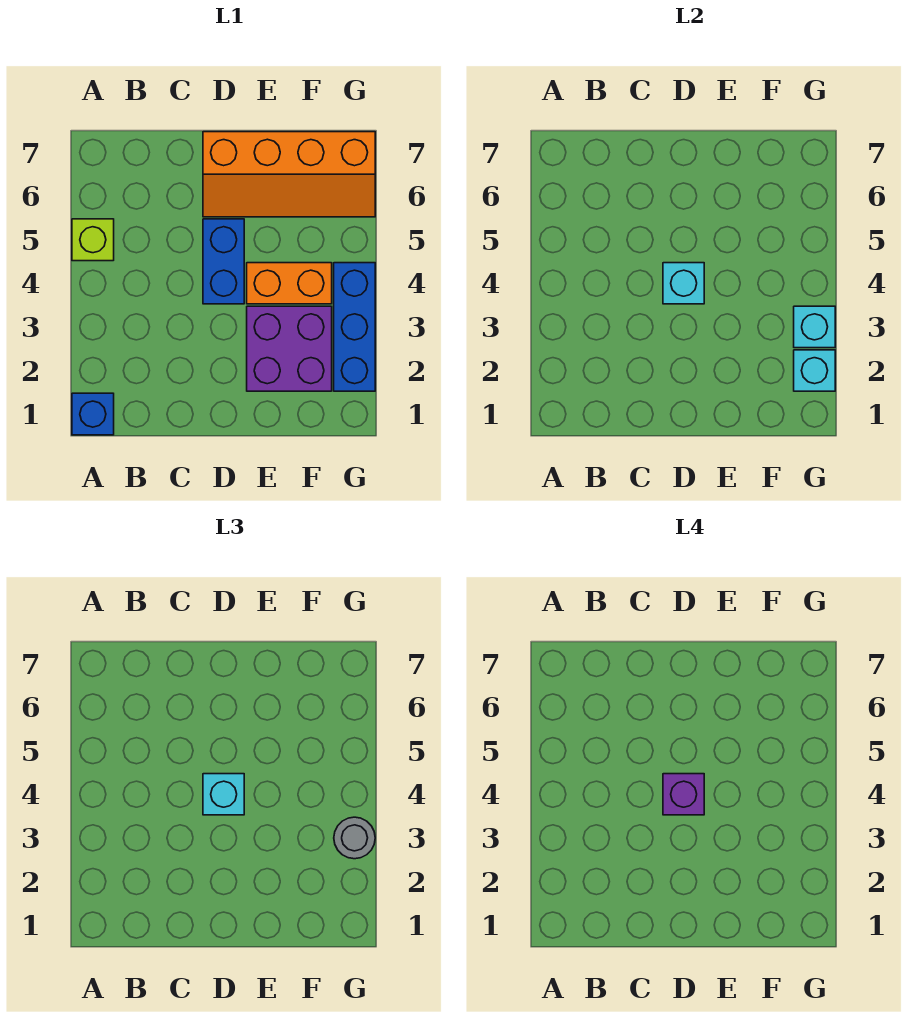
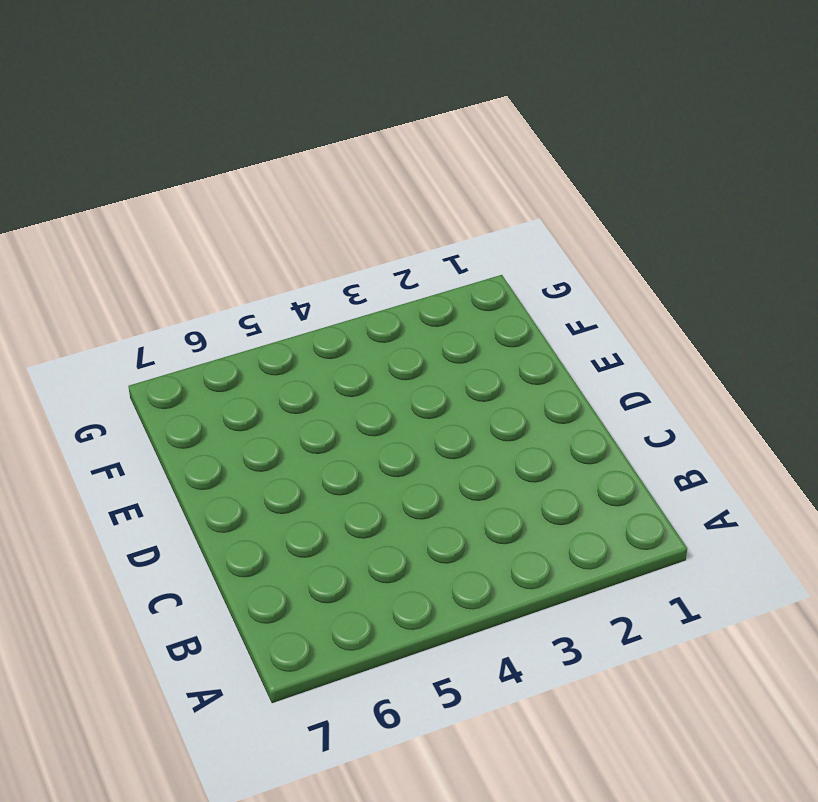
none -> blue 1x1 brick [72,393,114,435]
none -> lime 1x1 brick [72,219,114,261]
none -> blue 1x2 brick [203,219,244,304]

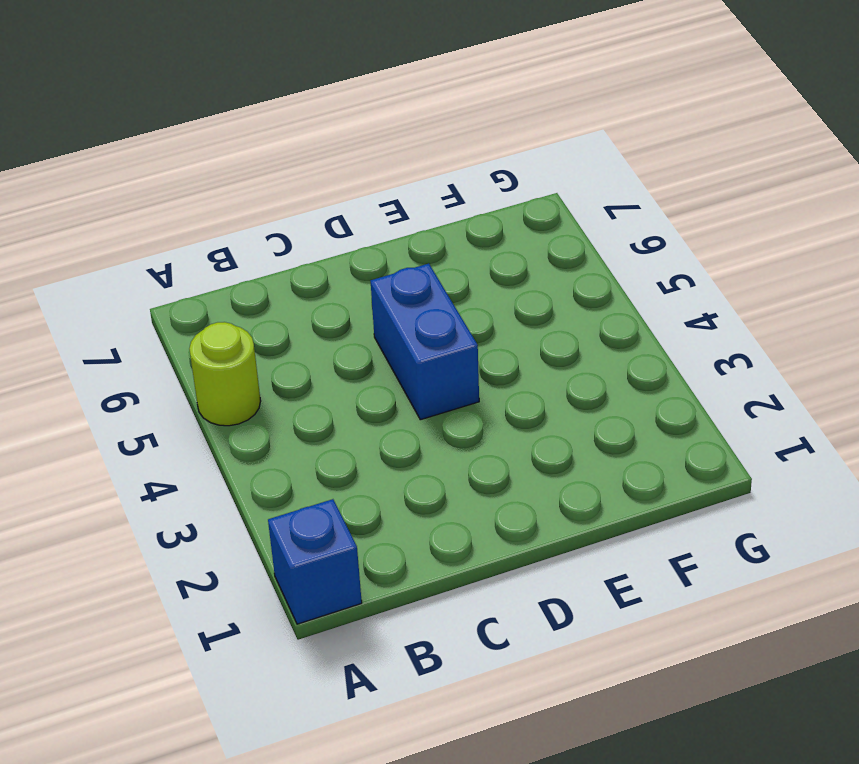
lime 1x1 round brick [189,322,261,426] -> lime 1x1 brick [72,219,114,261]
none -> orange 2x4 slope [203,132,375,217]
none -> purple 2x2 brick [247,306,332,391]
none -> orange 1x2 brick [247,263,332,304]

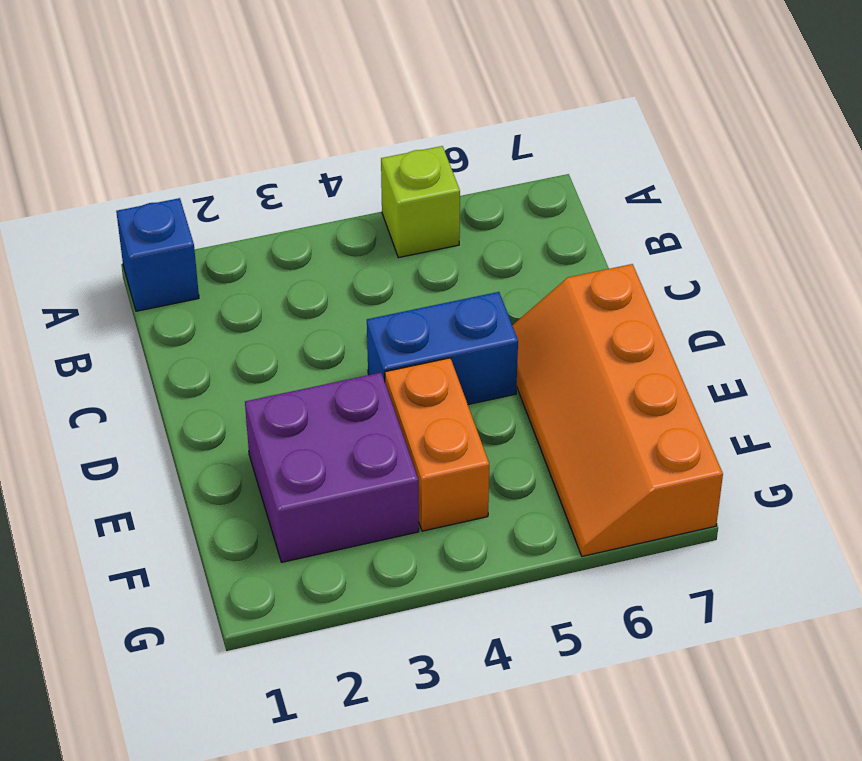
none -> blue 1x3 brick [334,263,375,391]
none -> cyan 1x1 brick [663,263,704,304]
none -> cyan 1x1 brick [794,350,835,391]

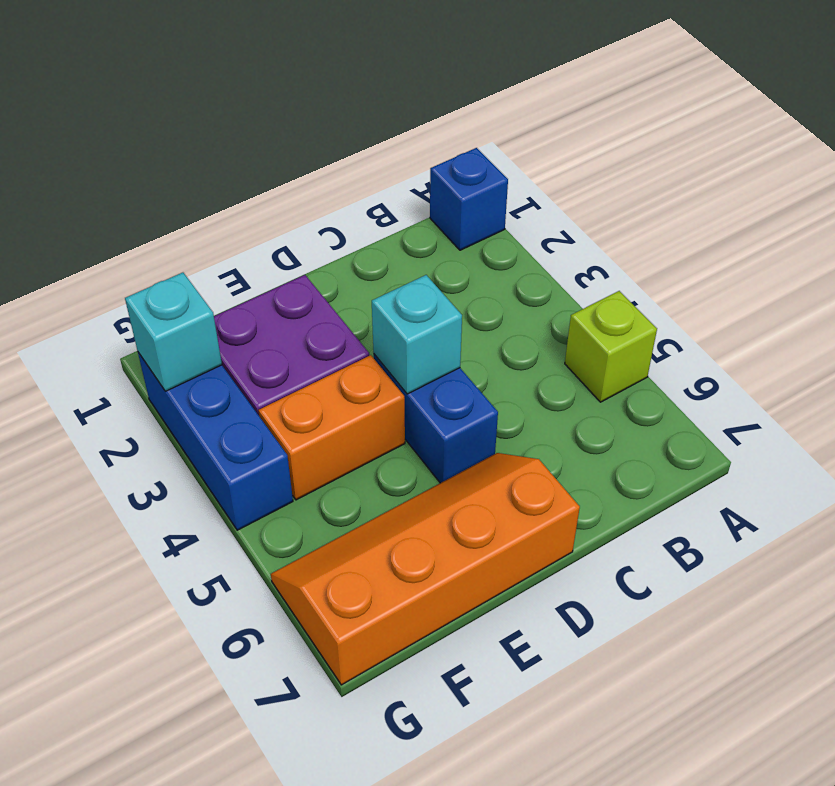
none -> cyan 1x1 brick [794,306,835,348]
none -> cyan 1x1 brick [203,774,244,815]
none -> grey 1x1 round brick [334,817,375,859]

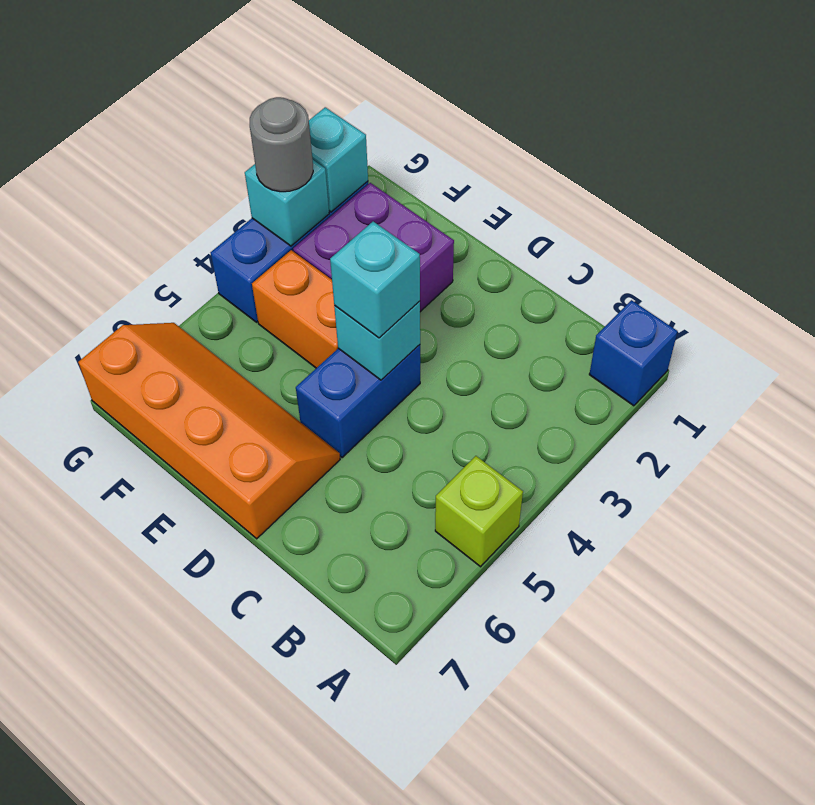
none -> purple 1x1 brick [663,774,704,815]

